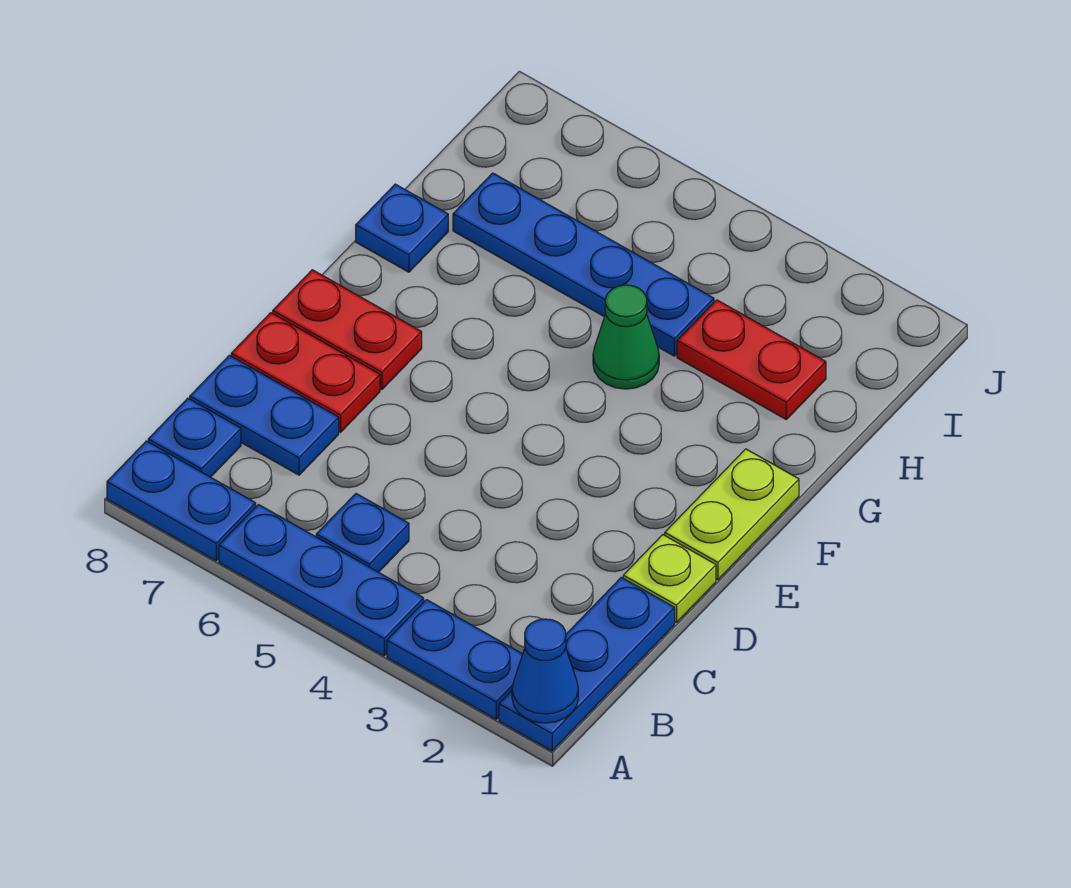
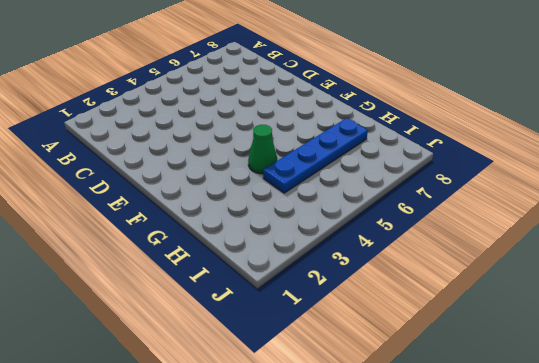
none -> blue 1x3 plate [499,577,675,751]
none -> blue 1x2 plate [387,600,523,719]
none -> blue 1x3 plate [219,505,424,656]

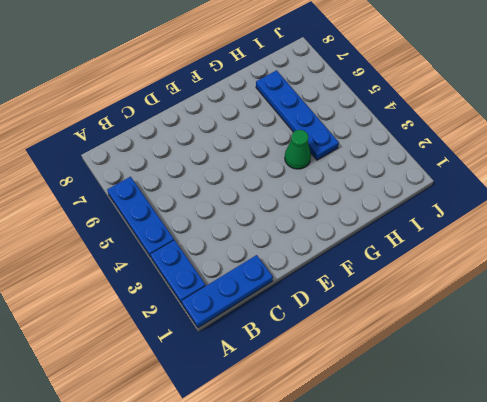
none -> blue 1x2 plate [107,441,256,561]
none -> blue 1x1 plate [316,494,409,572]
none -> blue 1x1 plate [148,398,241,477]

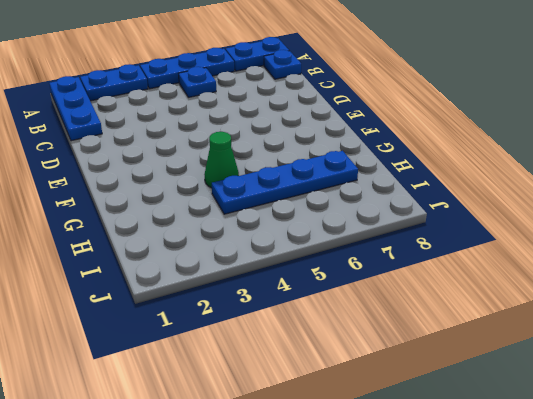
none -> blue 1x2 plate [190,355,339,475]
none -> lime 1x1 plate [623,535,716,623]
none -> red 1x2 plate [231,313,380,432]

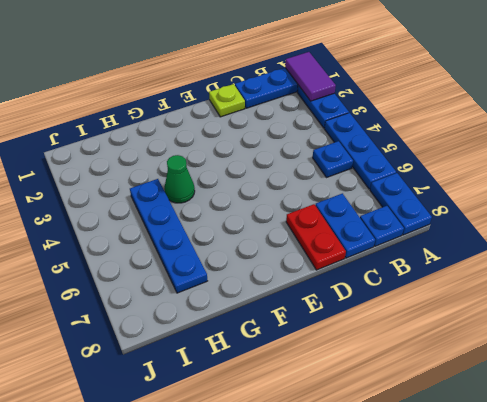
purple 1x2 tile [285,52,336,101] -> blue 1x1 cone [512,619,578,723]
none -> lime 1x2 plate [665,449,799,580]
none -> red 1x2 plate [273,270,422,389]
none -> blue 1x1 plate [356,184,448,272]

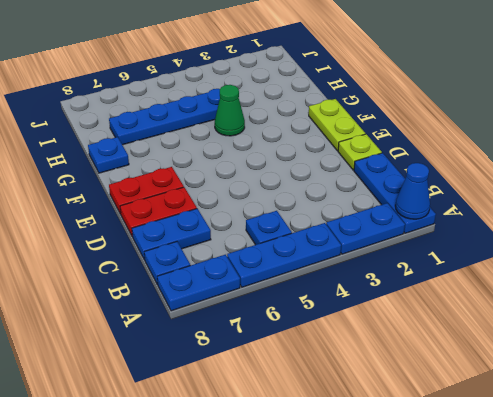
none -> red 1x2 plate [677,300,826,419]

